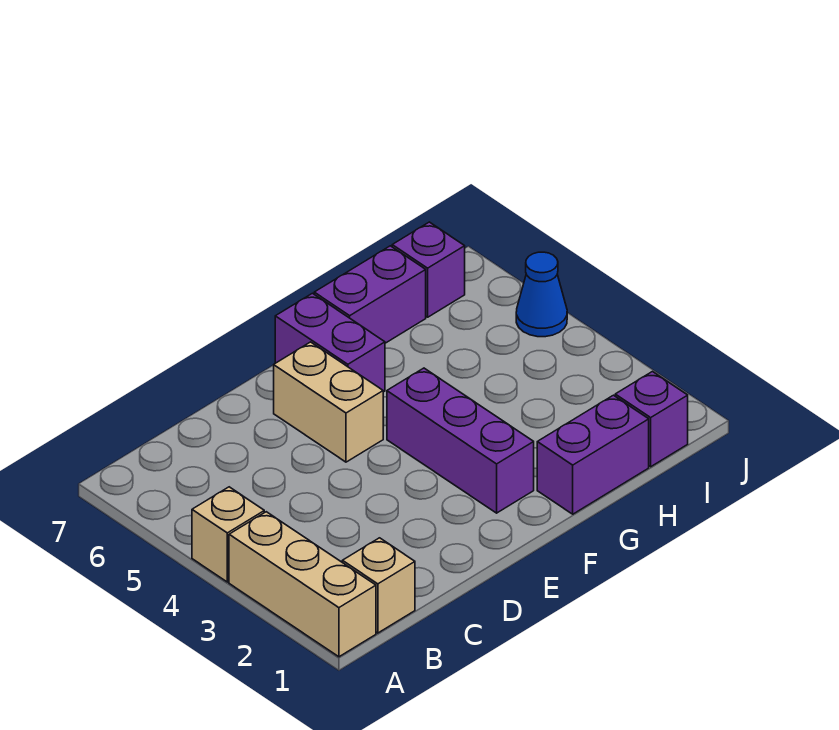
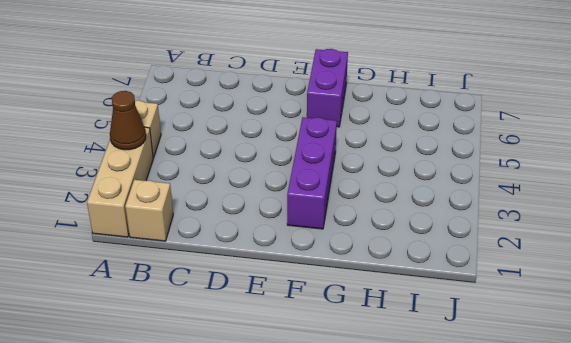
brown 1x1 cone [110,91,146,150] -> none
none -> tan 1x2 brick [274,342,383,462]
none -> purple 1x2 brick [537,395,649,514]

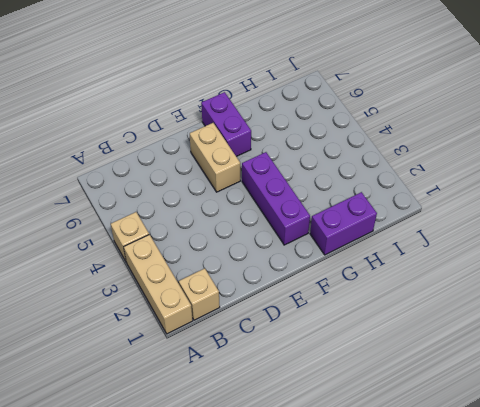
none -> purple 1x2 brick [314,246,426,343]
none -> purple 1x1 brick [615,372,688,467]

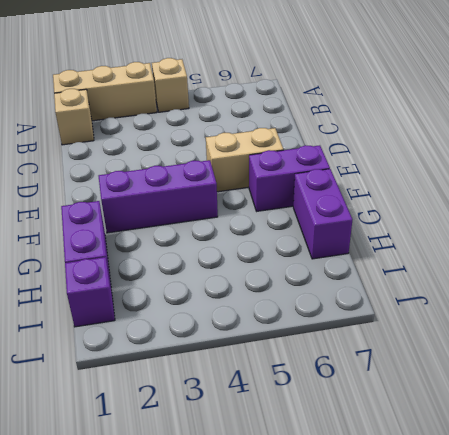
none -> purple 1x1 brick [392,222,465,317]
none -> blue 1x1 cone [516,252,567,337]

